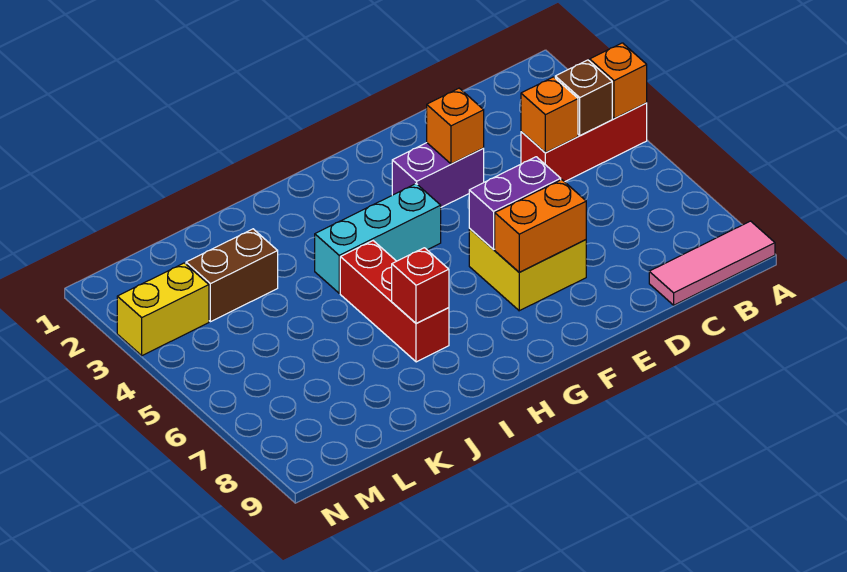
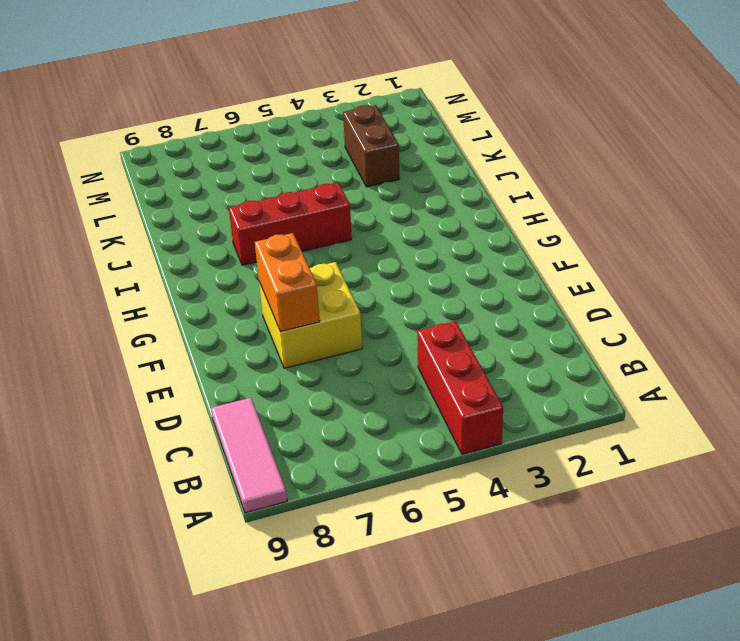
none -> purple 1x2 brick [392,143,484,207]
none -> cyan 1x3 brick [315,184,441,293]
none -> yellow 1x2 brick [117,263,209,356]

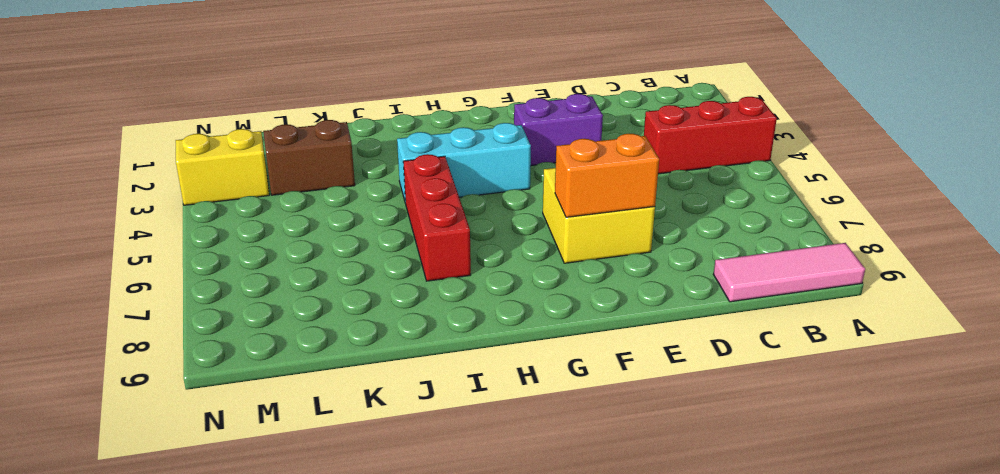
none -> orange 1x1 brick [590,43,647,119]
none -> brown 1x1 brick [555,60,612,136]
none -> orange 1x1 brick [521,77,578,153]

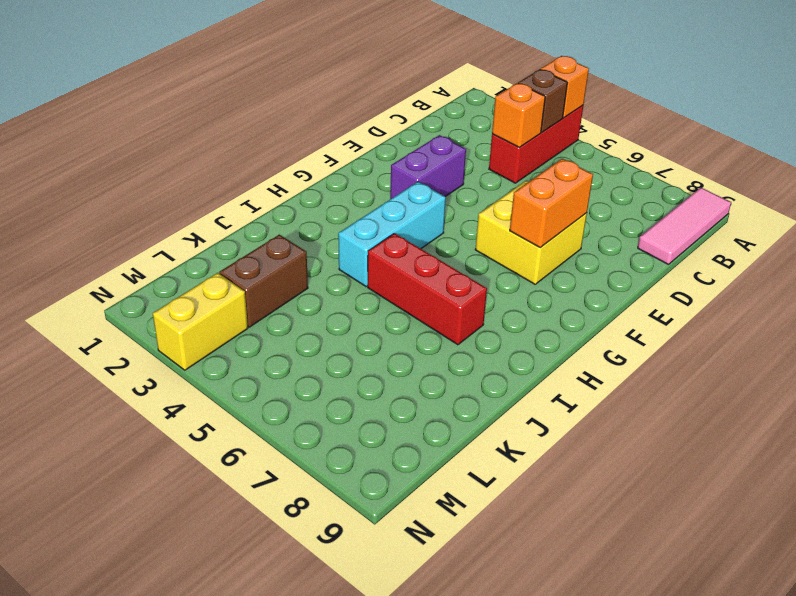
none -> orange 1x1 brick [427,88,484,164]
none -> purple 1x2 brick [469,157,561,250]
none -> red 1x1 brick [392,248,449,324]

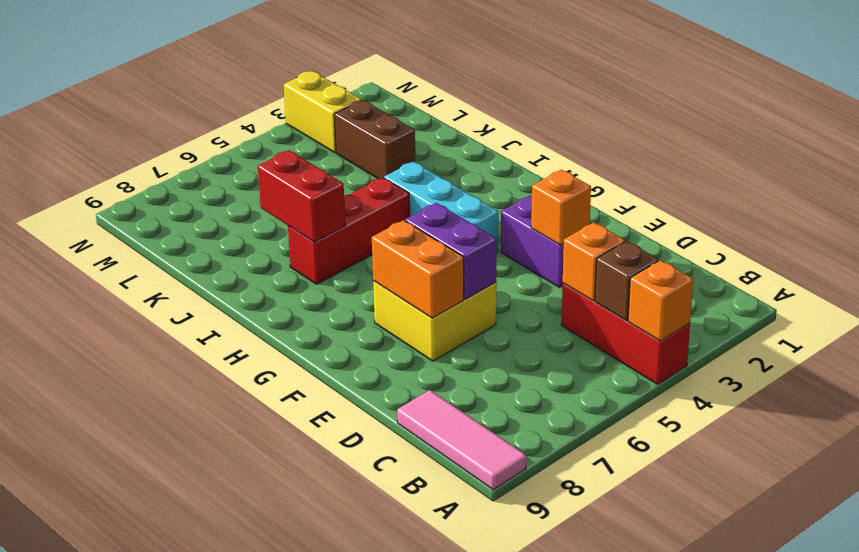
red 1x2 brick [258,150,346,242] -> red 1x1 brick [392,248,449,324]

